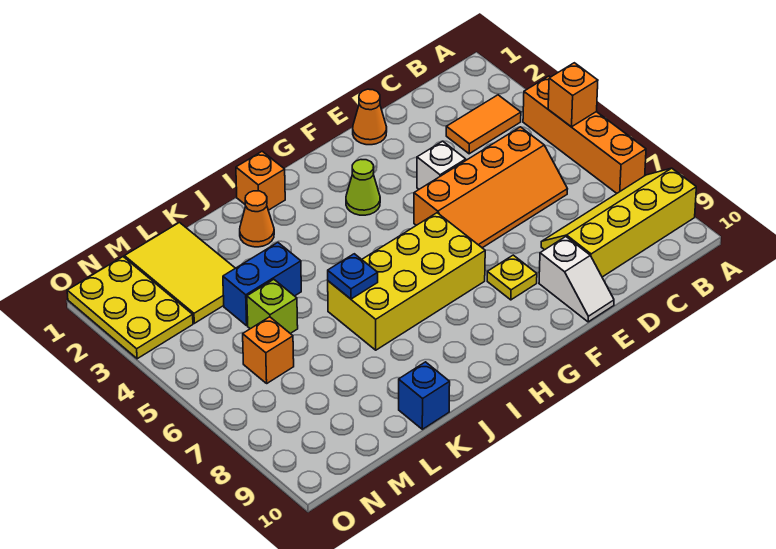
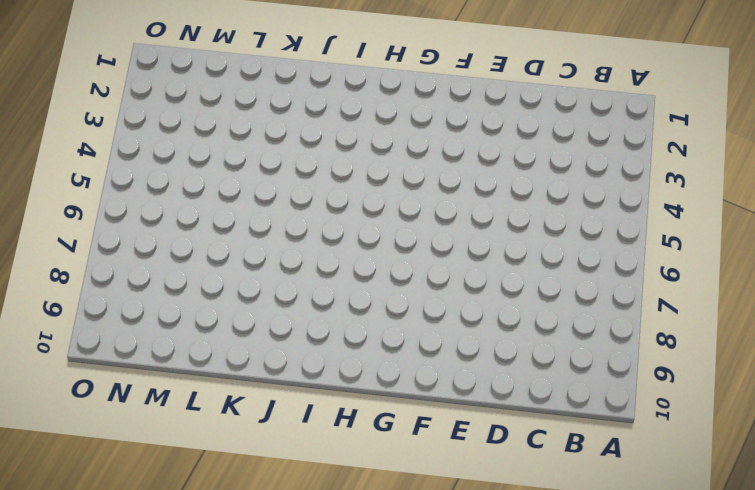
none -> orange 1x4 brick [523,76,646,193]
none -> yellow 2x4 slope [541,168,696,277]
none -> orange 1x2 tile [446,95,521,154]

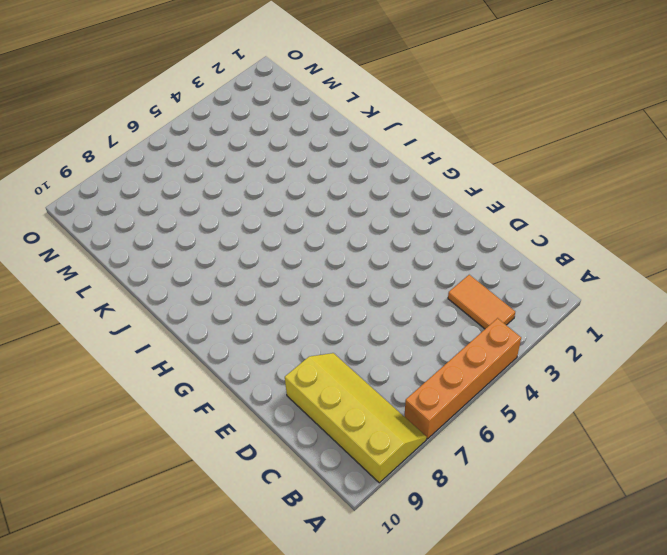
none -> orange 2x4 slope [414,127,567,248]
none -> orange 1x1 cone [353,89,387,145]
none -> white 1x1 brick [417,141,466,189]

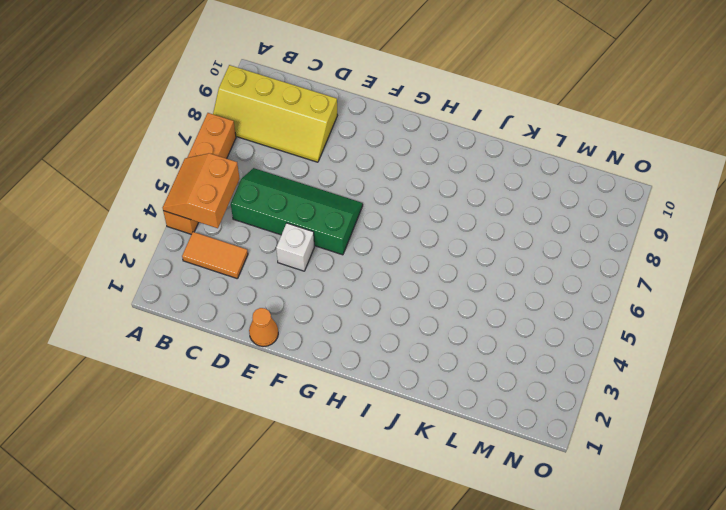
orange 2x2 slope [163,153,240,228] -> orange 1x1 brick [548,63,598,127]
green 2x4 slope [231,168,363,255] -> orange 2x4 slope [414,127,567,248]
none -> white 1x2 slope [539,237,614,322]
none -> yellow 1x1 plate [487,255,537,300]
none -> lime 1x1 cone [346,160,380,215]

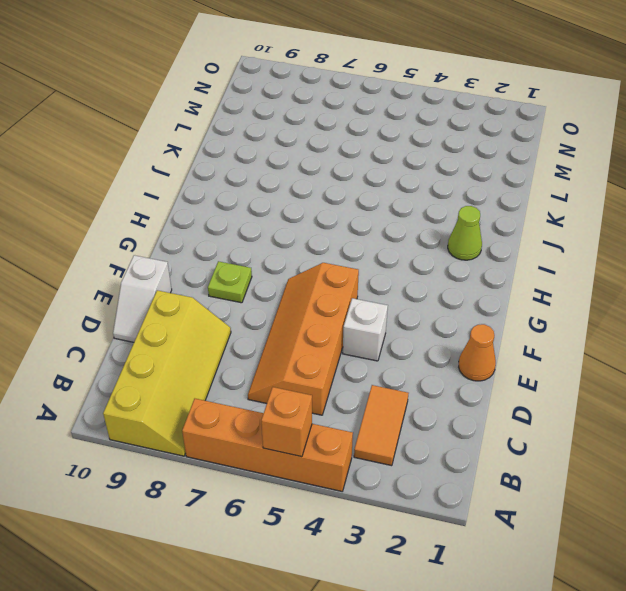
white 1x2 slope [113,255,172,342] -> white 1x2 slope turned to [539,237,614,322]
lime 1x1 plate [208,261,252,303] -> yellow 1x1 plate [487,255,537,300]
lime 1x1 cone [448,206,482,260] -> lime 1x1 cone moved to [346,160,380,215]
none -> yellow 2x4 brick [328,213,485,350]
none -> orange 1x1 brick [236,151,285,210]
none -> orange 1x1 cone [240,191,274,247]

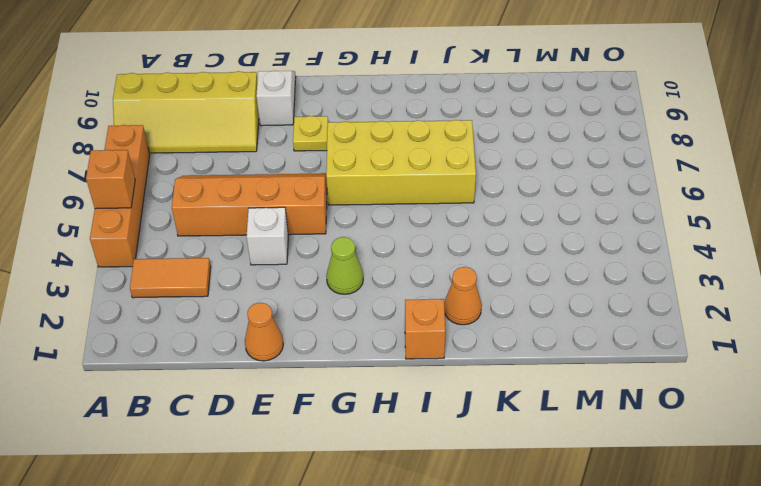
none -> blue 1x2 brick [223,243,301,326]
none -> blue 1x1 brick [399,362,450,429]
none -> yellow 2x3 tile [125,223,235,323]

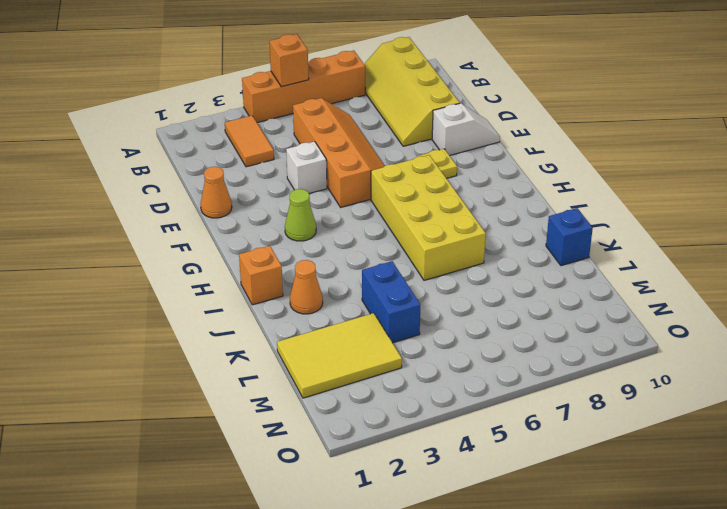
none -> lime 1x1 brick [247,279,298,333]
none -> orange 1x1 brick [243,317,294,383]
none -> yellow 2x3 plate [67,257,193,359]

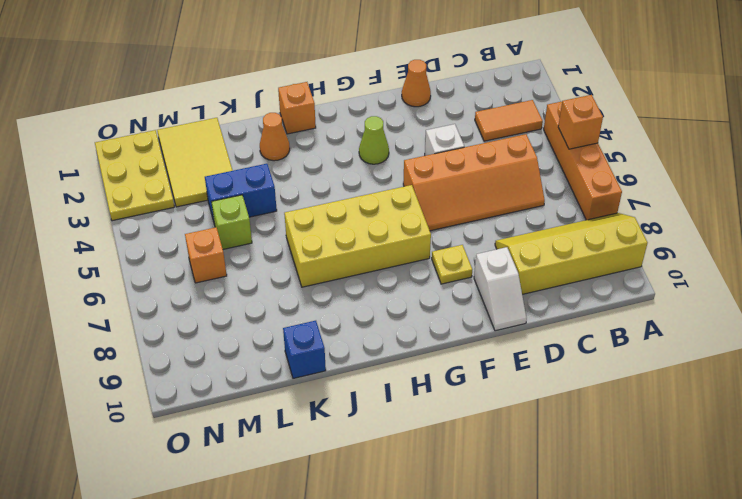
none -> blue 1x1 plate [328,254,378,299]

